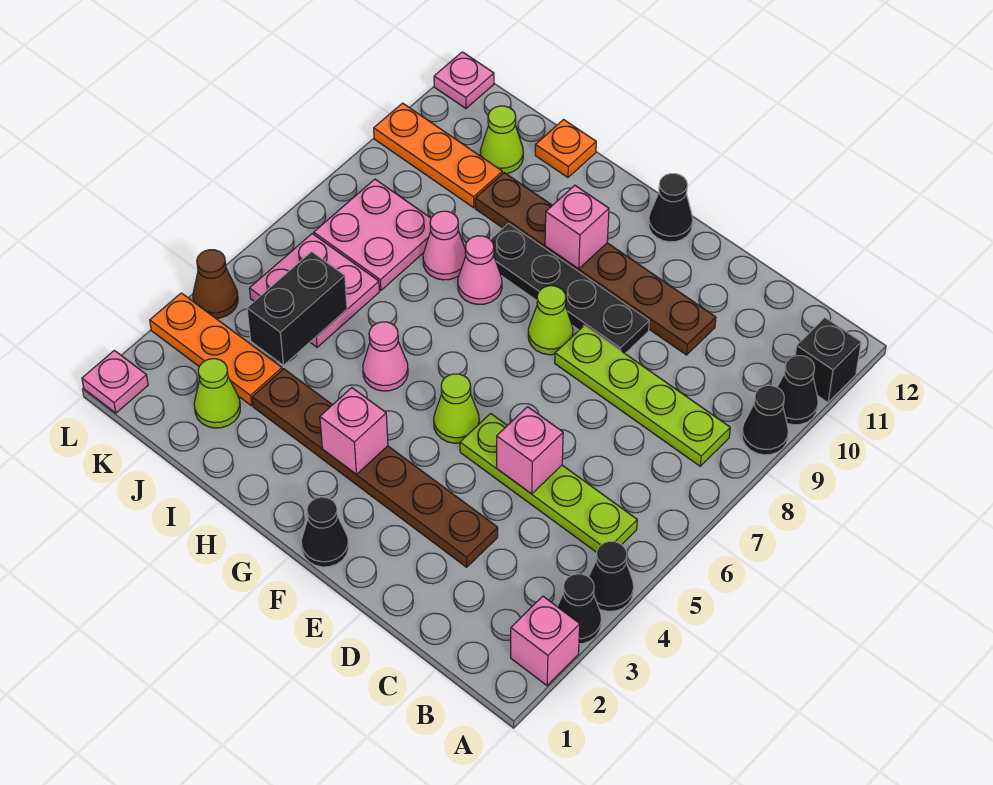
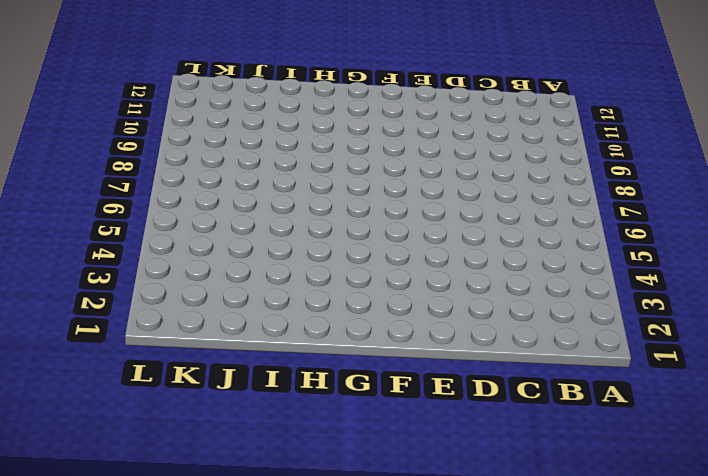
none -> pink 1x1 brick [511,596,580,686]
none -> black 1x1 cone [557,574,601,644]
none -> black 1x1 cone [589,541,634,611]
none -> black 1x1 cone [742,385,788,455]

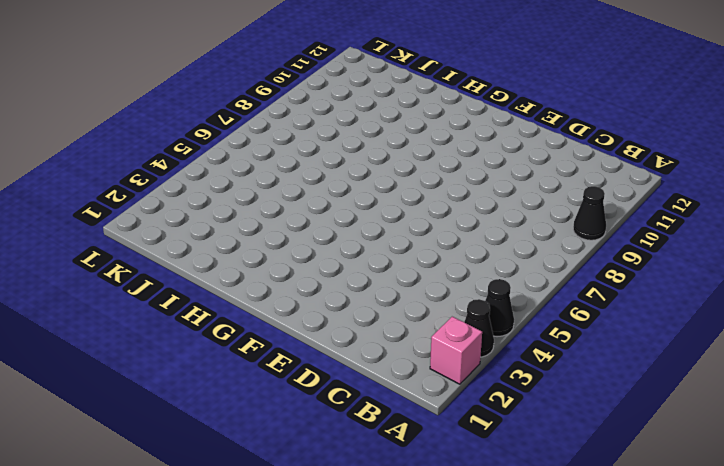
none -> black 1x1 cone [777,356,818,425]
none -> black 1x1 brick [795,318,861,403]
none -> lime 1x4 plate [460,414,637,552]
none -> lime 1x4 plate [555,325,730,466]

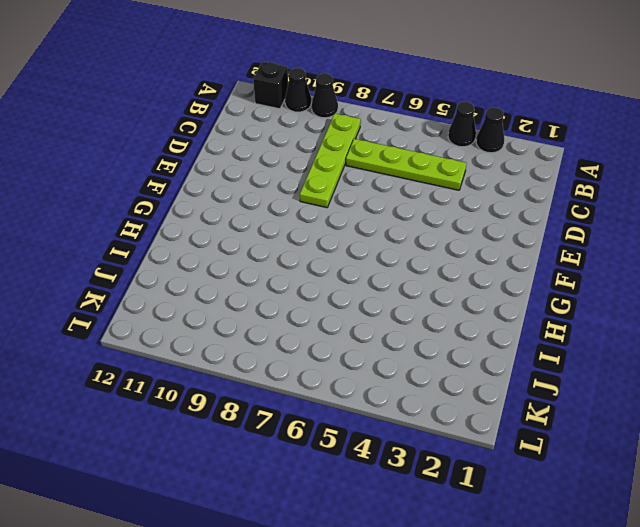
lime 1x4 plate [346,139,467,190] -> lime 1x4 plate turned to [460,414,637,552]
none -> pink 1x1 brick [511,596,580,686]
none -> brown 1x6 plate [252,369,498,567]
none -> brown 1x6 plate [475,173,716,355]
none -> black 1x4 plate [491,224,649,353]

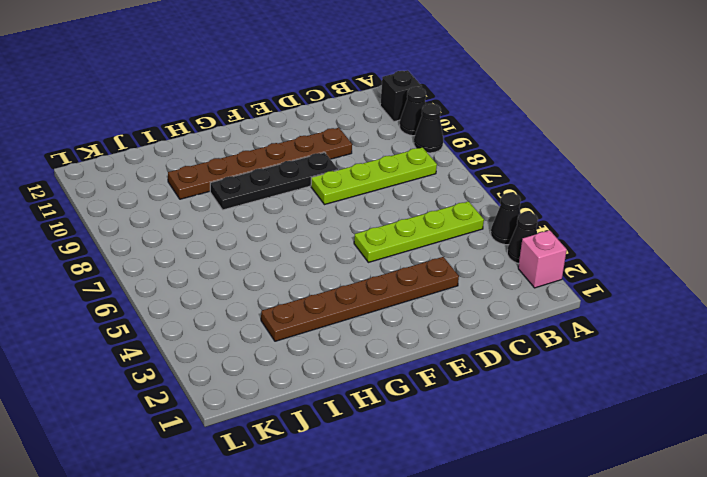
none -> black 1x1 cone [301,497,349,567]
none -> lime 1x1 cone [434,374,479,443]
none -> lime 1x1 cone [528,286,573,355]
none -> black 1x1 cone [649,174,693,242]

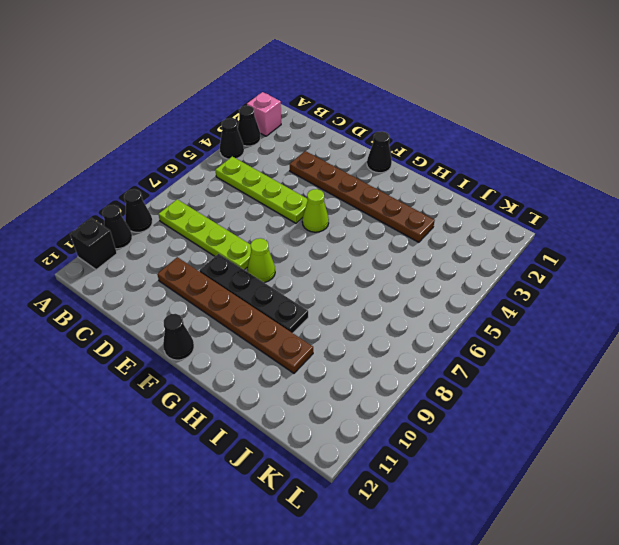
none -> pink 1x1 cone [363,322,408,391]
none -> pink 1x1 cone [458,236,502,305]
none -> pink 1x1 cone [423,211,466,280]
none -> orange 1x1 plate [535,120,596,177]

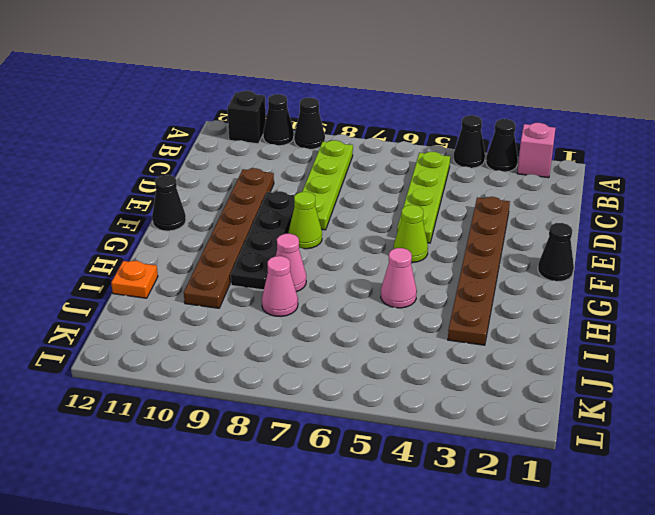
none -> lime 1x1 cone [194,359,240,428]
none -> orange 1x3 plate [150,293,282,406]
none -> pink 2x2 plate [249,234,379,347]
none -> pink 2x2 plate [314,179,431,290]

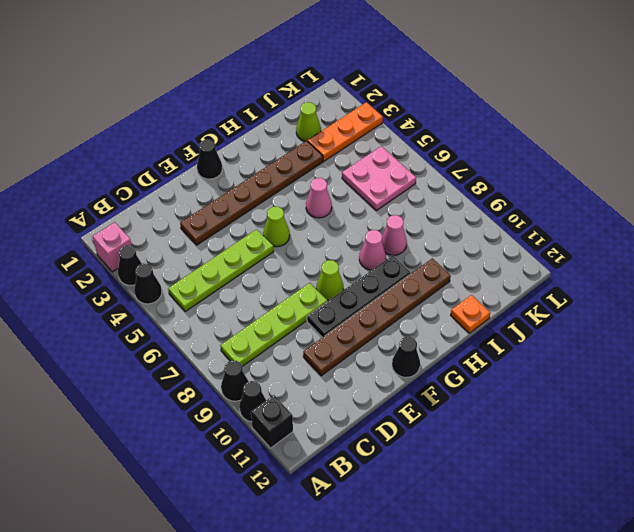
none -> pink 2x2 plate [314,179,431,290]
none -> orange 1x3 plate [374,103,502,208]
none -> lime 1x1 cone [480,106,523,174]
none -> pink 1x1 plate [82,350,148,413]

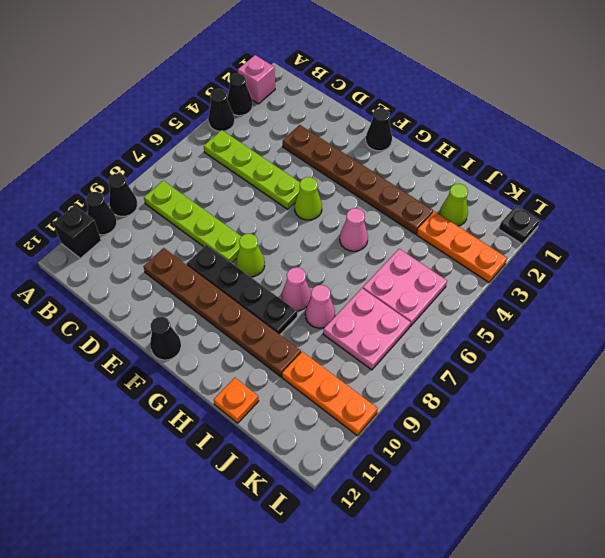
black 1x1 plate [499,205,540,244] -> pink 1x1 plate [82,350,148,413]
none -> lime 1x1 cone [480,106,523,174]
none -> brown 1x1 cone [193,250,238,318]
none -> pink 1x1 plate [434,52,494,108]
none -> pink 1x1 brick [497,407,563,494]

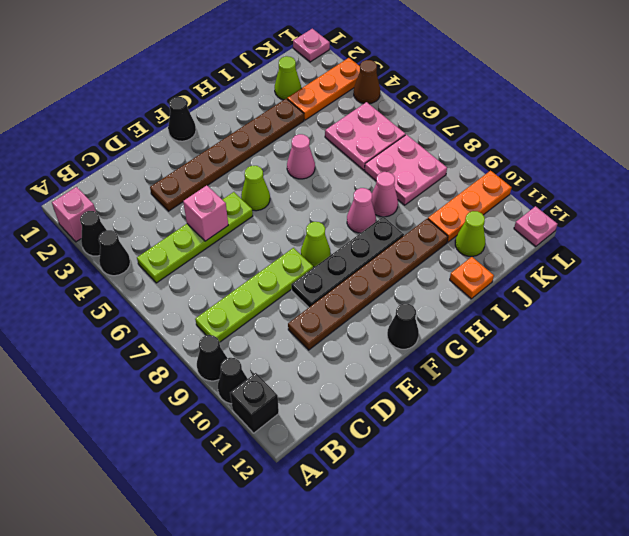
none -> pink 1x1 brick [320,388,388,474]
none -> pink 1x1 brick [545,185,609,269]
none -> black 1x2 brick [247,252,347,365]

